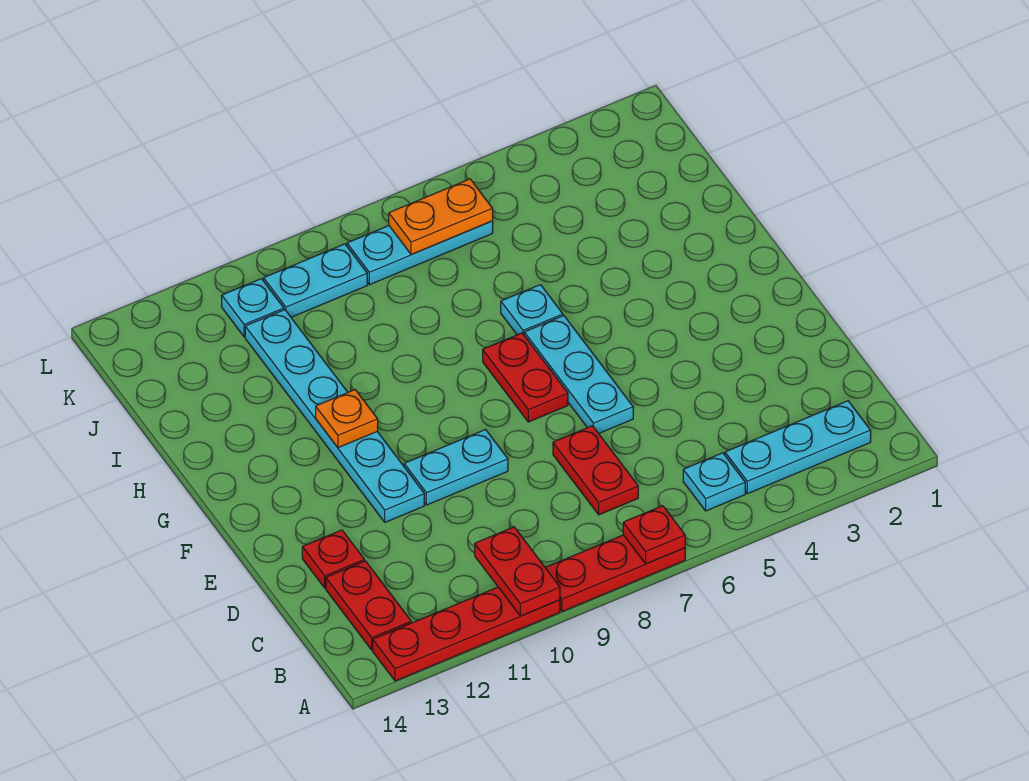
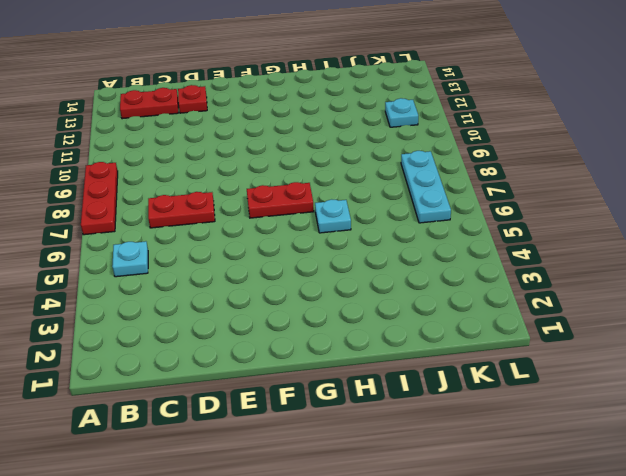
none -> red 1x4 plate [373,587,560,681]
none -> cyan 1x3 plate [725,401,871,494]
none -> cyan 1x3 plate [524,316,633,433]

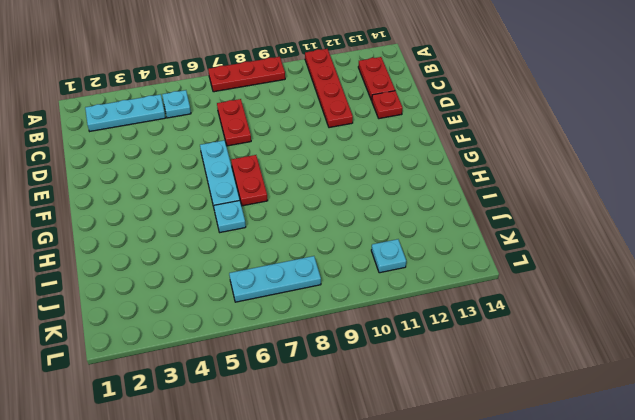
red 1x4 plate [305,49,353,128] -> red 1x4 plate turned to [373,587,560,681]
none -> cyan 1x2 plate [404,430,508,505]
none -> cyan 1x6 plate [245,310,424,522]
none -> cyan 1x2 plate [264,244,367,317]

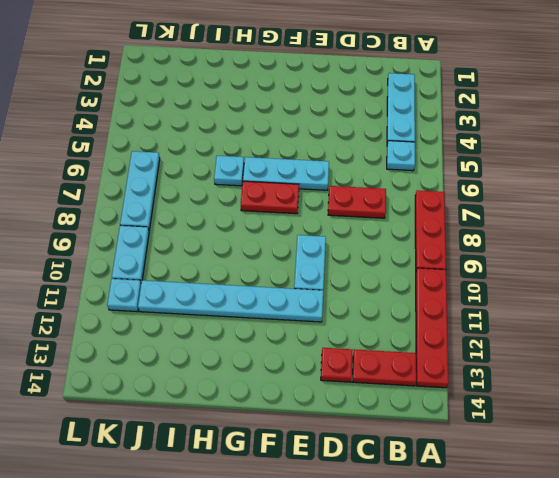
none -> red 1x1 plate [623,506,685,564]
none -> red 1x2 plate [475,527,560,616]
none -> orange 1x1 plate [316,390,378,448]

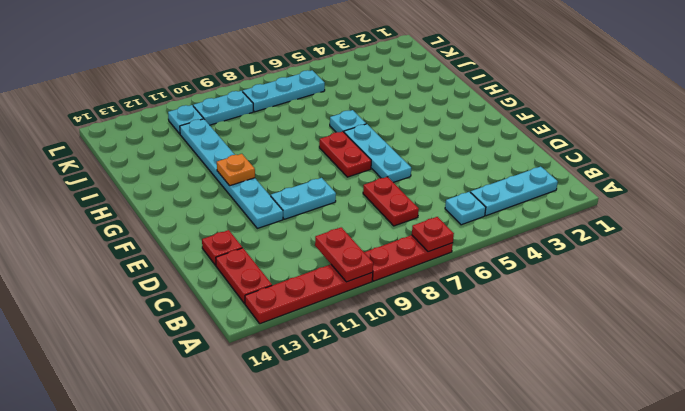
none -> orange 1x2 plate [389,179,493,254]

